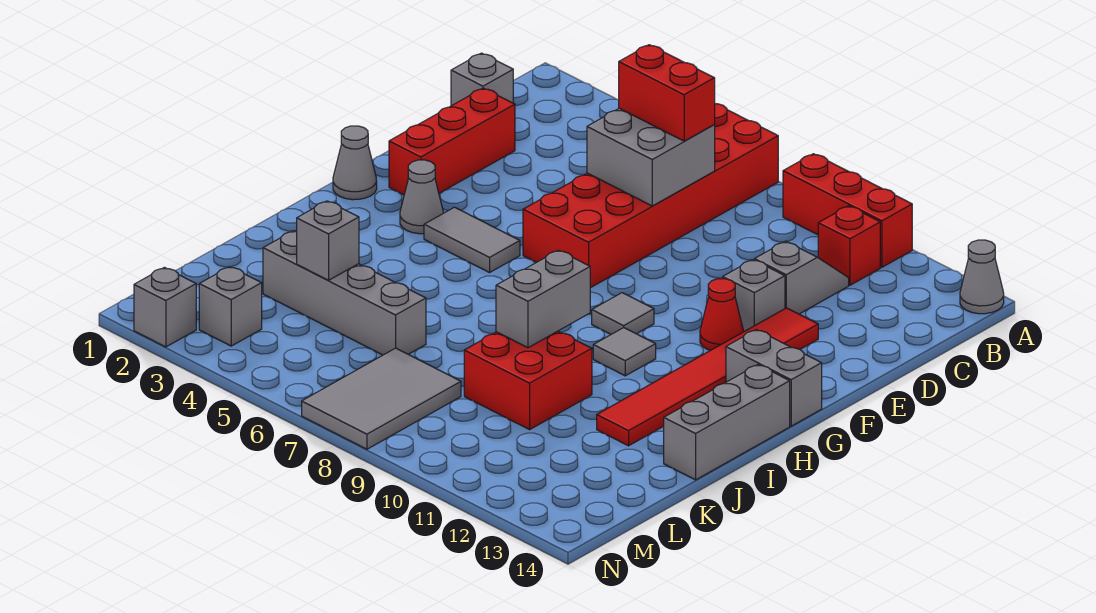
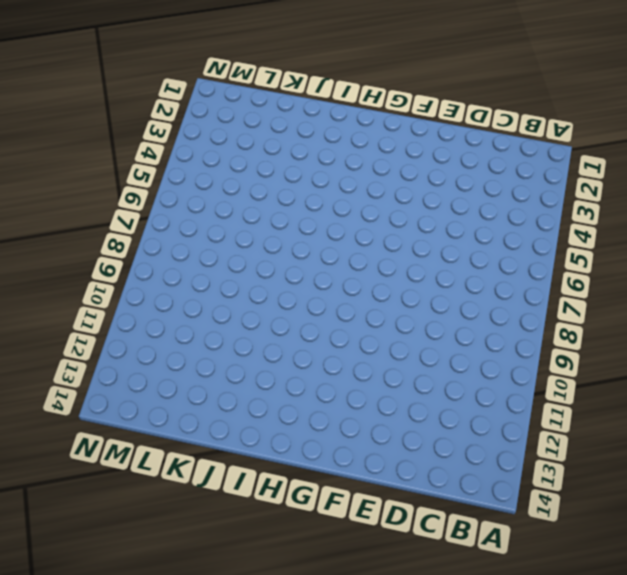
none -> red 2x6 brick [523,104,778,288]
none -> red 1x3 brick [783,154,912,267]
none -> grey 1x1 cone [960,240,1004,314]

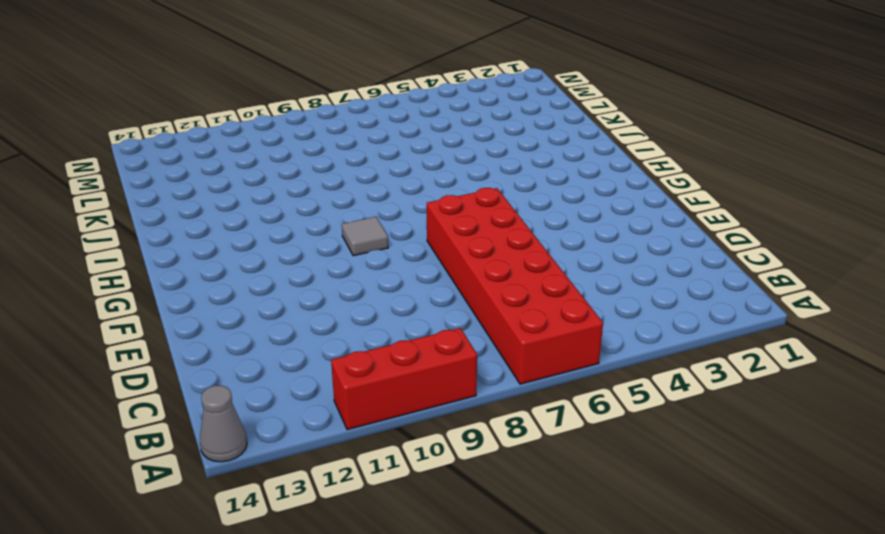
none -> red 1x1 brick [818,206,880,285]
none -> grey 1x1 brick [451,53,513,106]
none -> grey 1x2 slope [754,241,849,314]

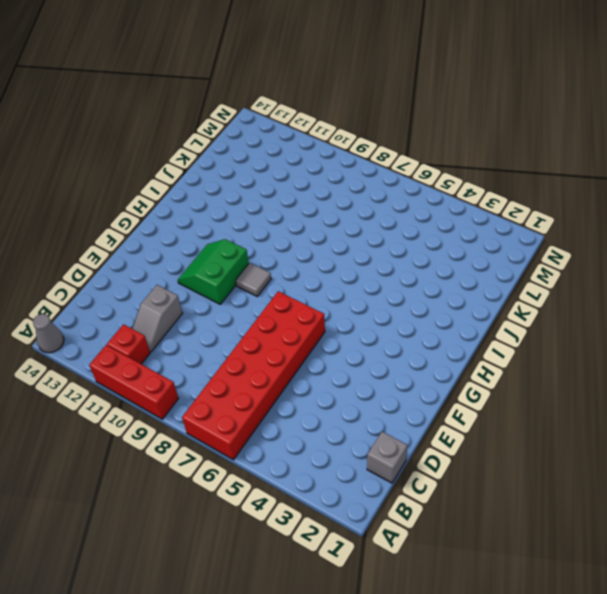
green 2x2 slope [178,239,249,304] -> red 1x1 cone [700,279,744,350]
none -> red 1x3 brick [389,88,515,195]
none -> grey 1x1 brick [723,260,785,331]
none -> red 1x6 tile [597,308,818,446]

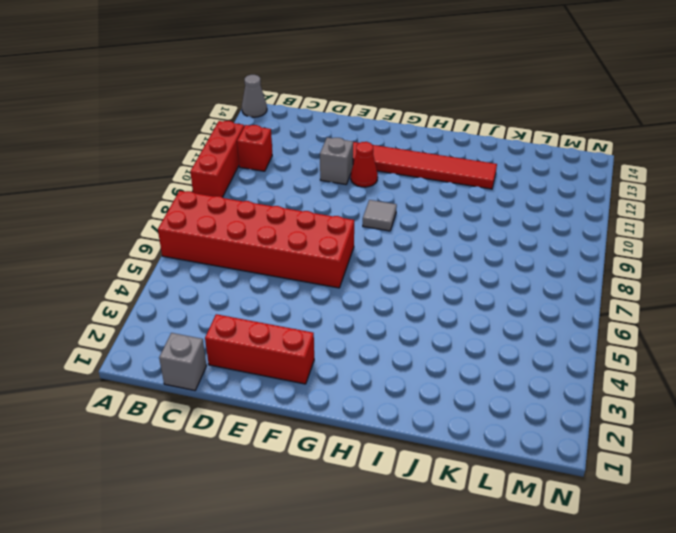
none -> grey 1x2 slope [754,241,849,314]
none -> grey 1x1 cone [333,126,377,200]
none -> grey 1x1 cone [400,160,443,234]

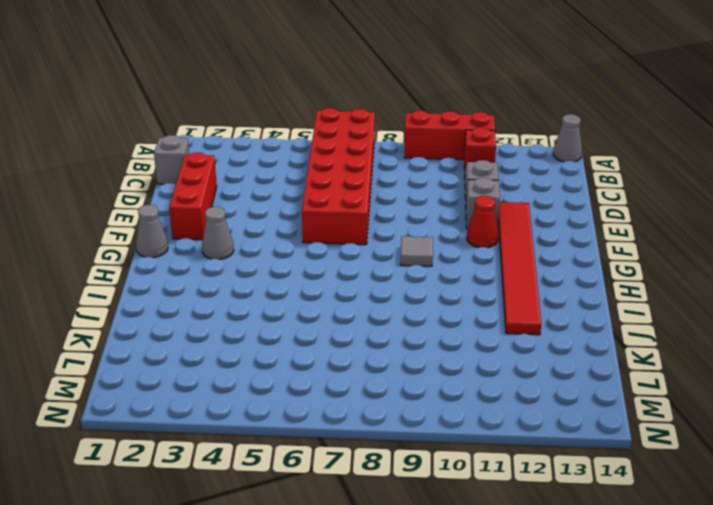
none -> grey 1x2 tile [424,207,520,273]
none -> grey 1x2 brick [726,330,822,426]
none -> grey 1x1 tile [593,328,656,376]

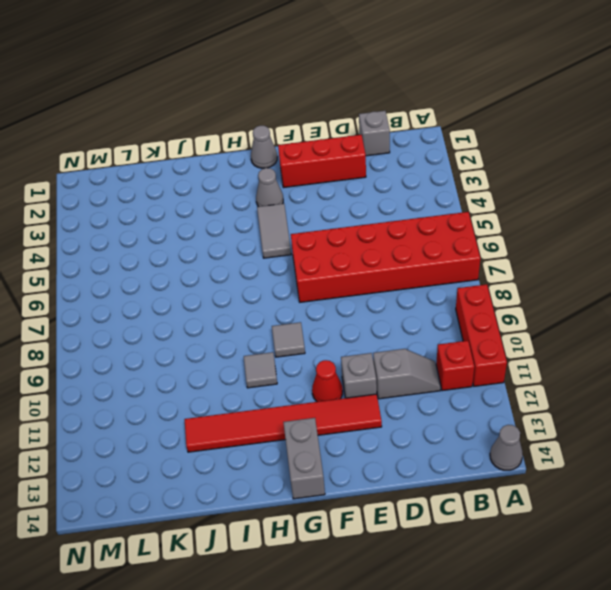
none -> grey 1x3 brick [664,365,790,480]
none -> red 2x2 brick [464,331,592,430]
none -> grey 1x4 brick [263,231,426,355]

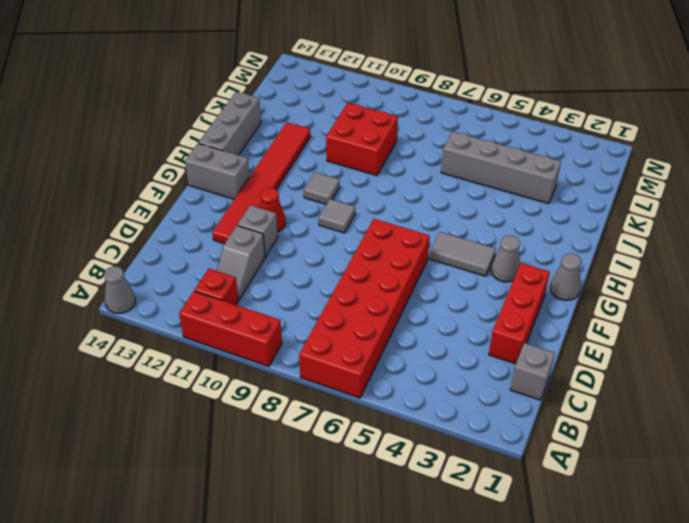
none -> grey 2x3 tile [302,348,461,449]
none -> grey 1x1 brick [199,267,262,346]
none -> grey 1x1 brick [134,267,196,347]

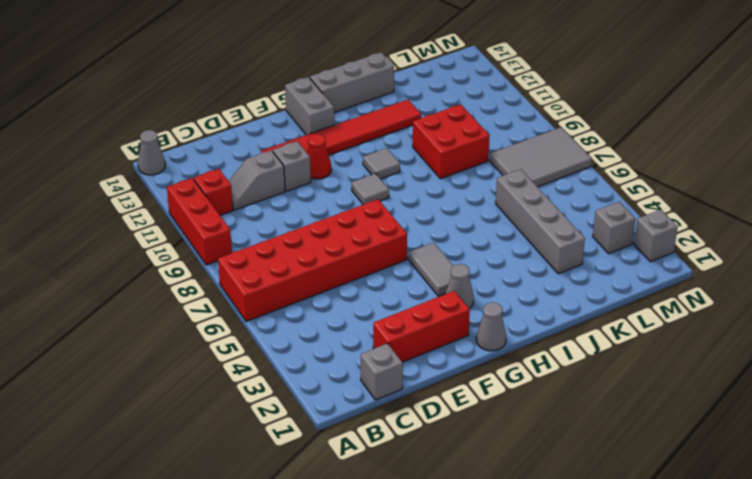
none -> grey 2x2 brick [587,108,715,206]
none -> grey 1x2 brick [496,250,590,348]
none -> grey 1x1 brick [297,201,359,280]

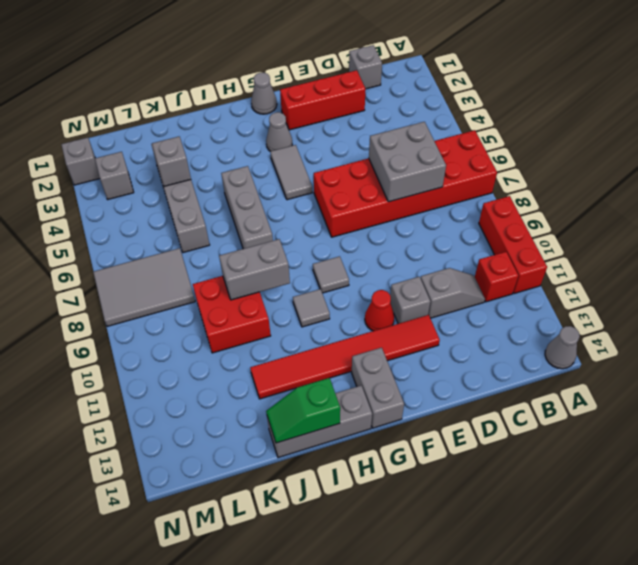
grey 1x3 brick [221,166,273,249] -> none
green 1x2 slope [266,378,340,443] -> none
none -> red 1x2 brick [619,45,715,141]

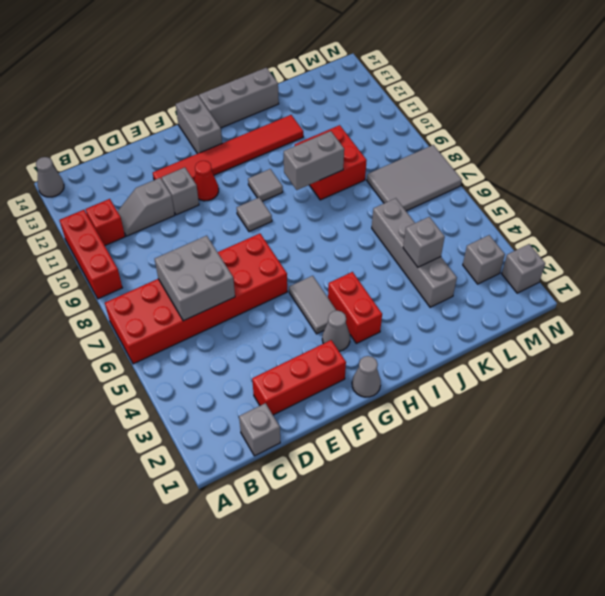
red 1x2 brick [328,272,382,343] -> red 1x2 brick moved to [619,45,715,141]

